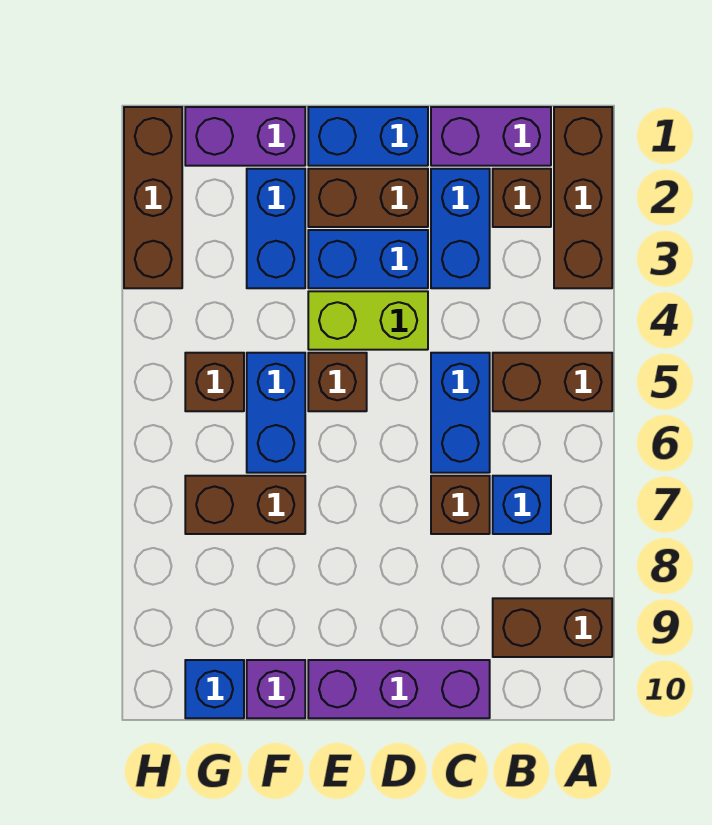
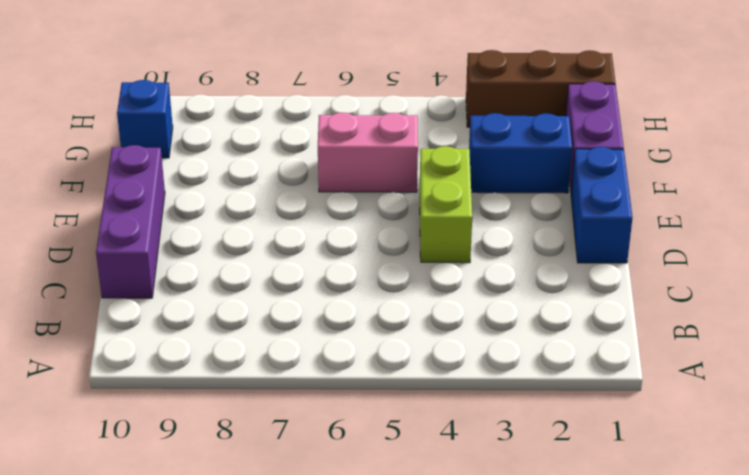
pink 1x2 brick [318,113,418,192] -> blue 1x2 brick [247,353,305,473]
none -> brown 1x3 brick [554,107,612,288]
none -> brown 1x2 brick [493,353,612,411]
none -> brown 1x2 brick [493,598,612,657]

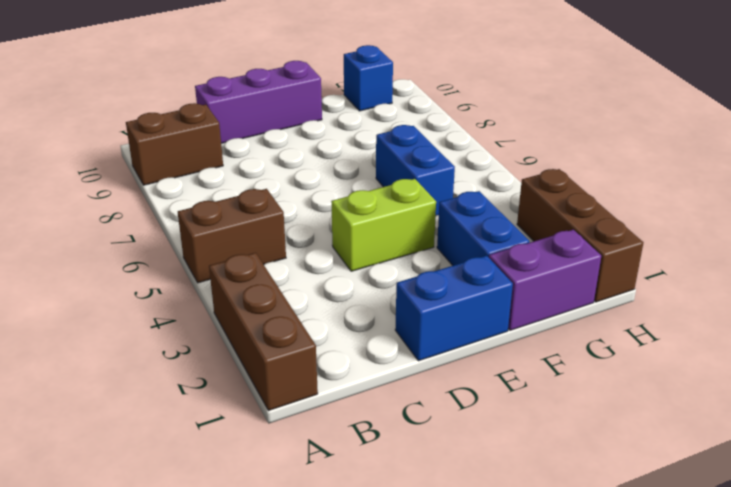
none -> purple 1x2 brick [431,107,551,166]
none -> brown 1x1 brick [493,169,551,227]
none -> blue 1x1 brick [493,476,551,534]

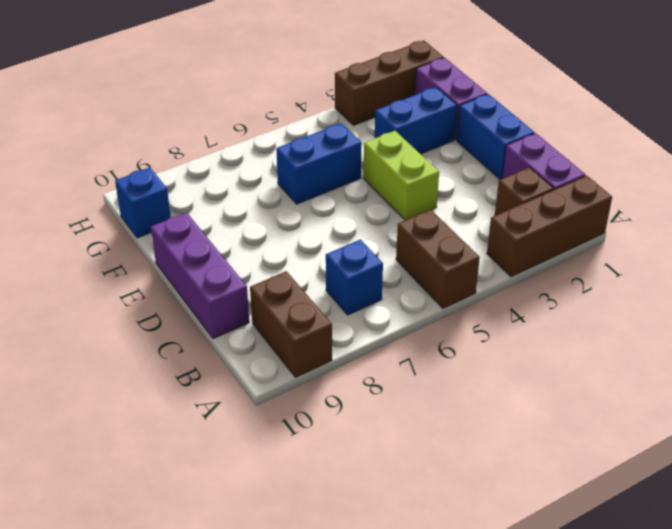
none -> blue 1x2 brick [431,169,490,288]
none -> blue 1x2 brick [431,353,490,473]
none -> brown 1x1 brick [431,476,490,534]

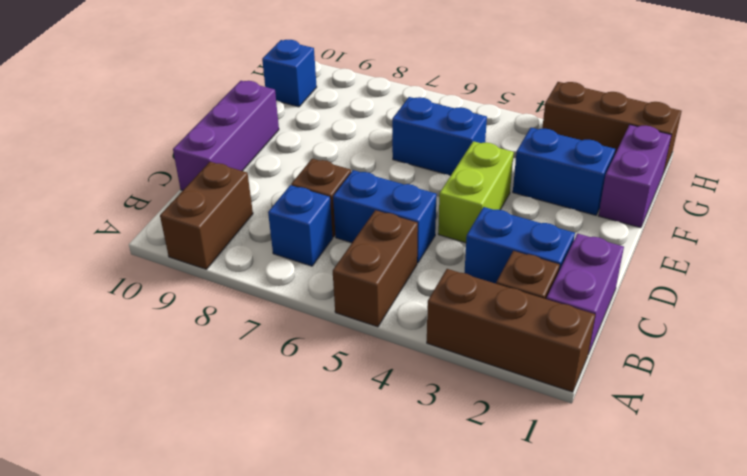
none -> blue 1x2 brick [308,107,428,166]
none -> brown 1x2 brick [308,169,428,227]
none -> blue 1x2 brick [308,230,428,288]

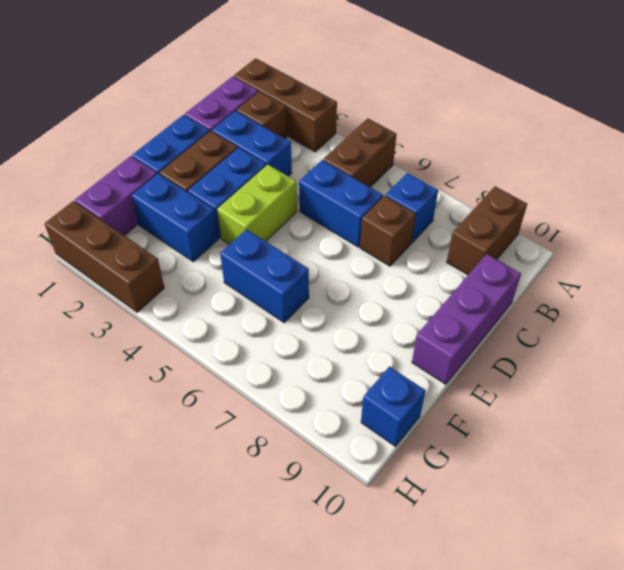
none -> brown 1x1 brick [308,353,367,411]
none -> brown 1x2 brick [185,476,305,534]
none -> purple 1x1 brick [247,660,305,718]

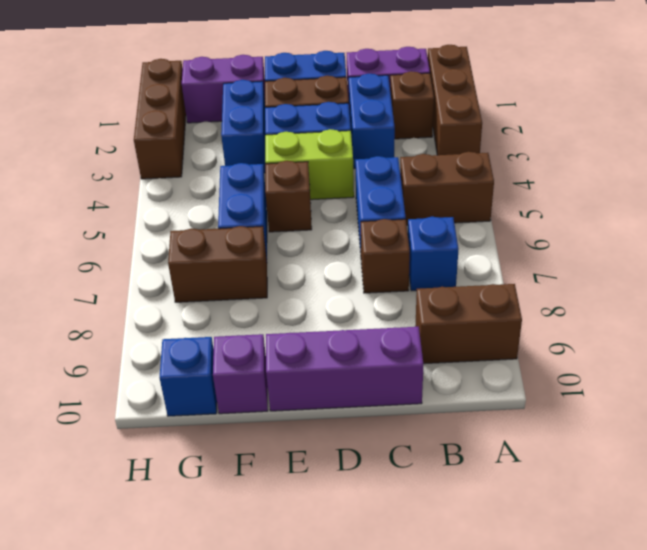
none -> brown 1x1 brick [185,353,244,411]

